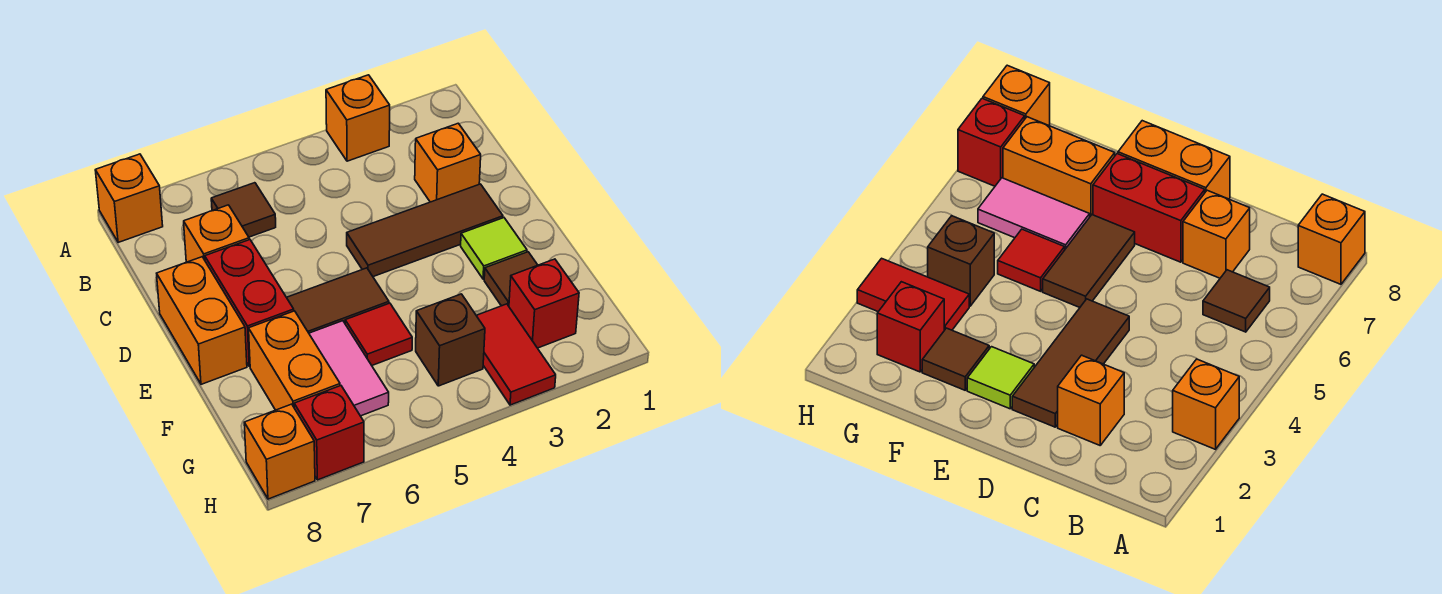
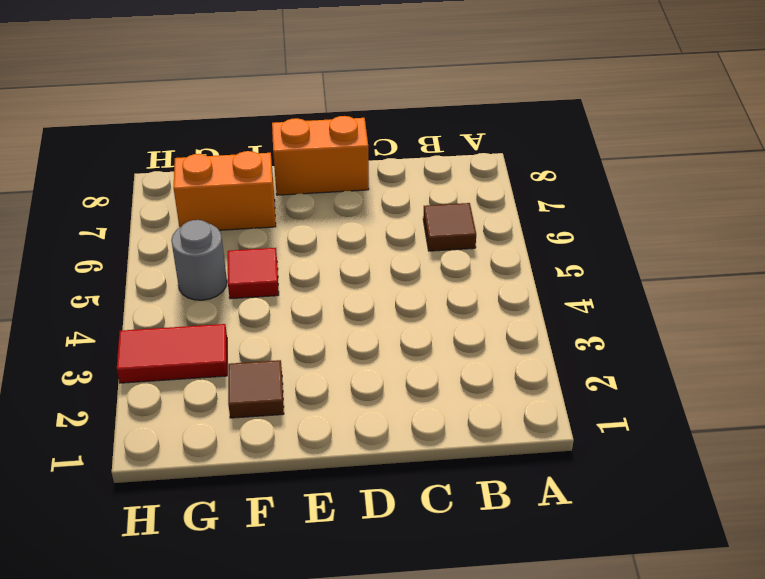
grey 1x1 round brick [171,220,227,300] -> none
none -> orange 1x1 brick [326,75,390,161]
none -> orange 1x1 brick [95,154,163,243]
none -> orange 1x1 brick [415,123,481,202]

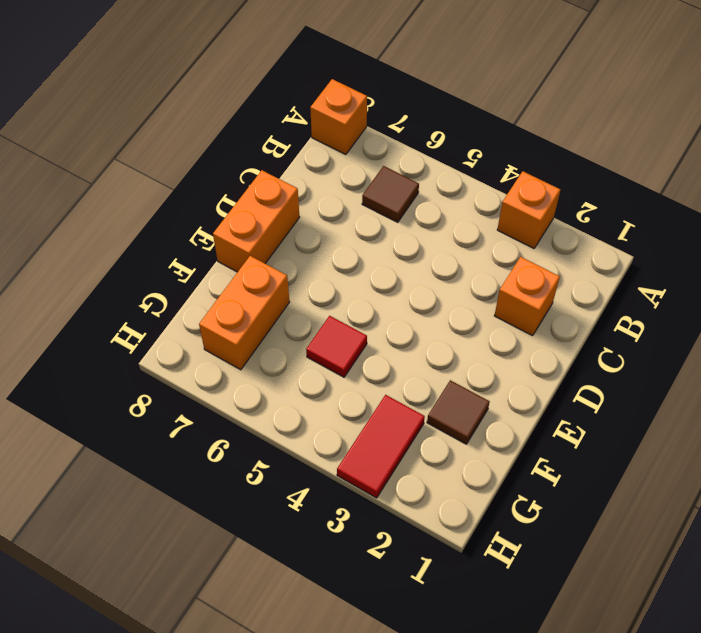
none -> orange 1x1 brick [184,205,249,262]
none -> brown 1x3 tile [347,184,503,277]
none -> red 1x2 brick [205,240,294,366]

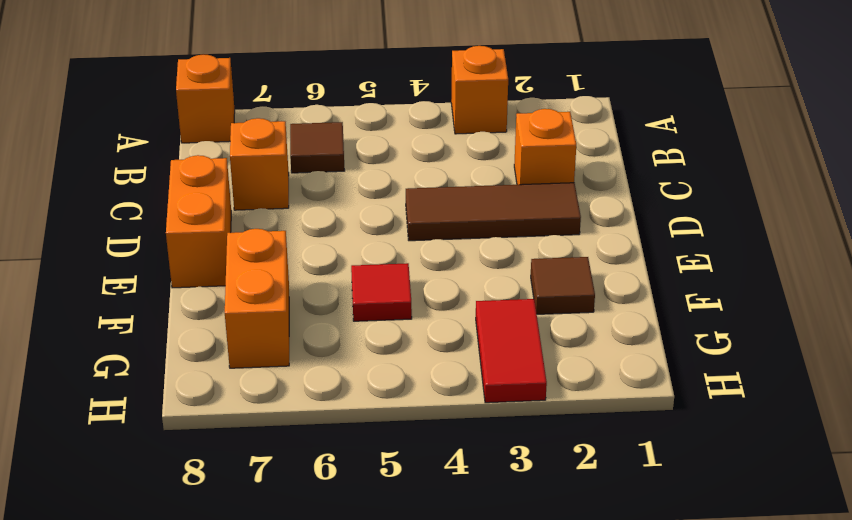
none -> red 1x2 brick [205,240,294,366]
none -> lime 1x1 tile [461,218,527,279]
none -> brown 1x2 tile [287,268,389,333]

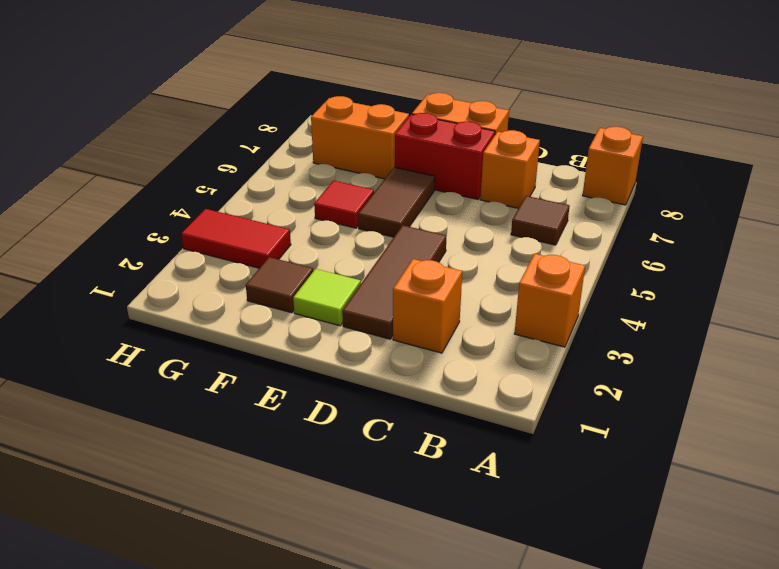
none -> pink 1x2 tile [309,321,389,416]
none -> red 1x1 brick [509,259,579,348]
none -> brown 1x1 brick [416,294,485,386]

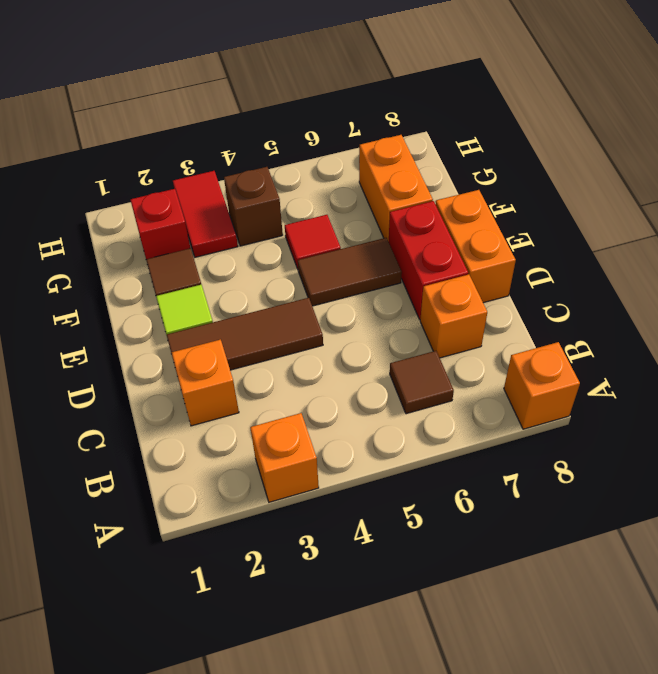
none -> pink 1x2 tile [309,321,389,416]
none -> red 1x1 brick [294,386,364,480]
none -> orange 1x1 brick [244,404,315,499]

